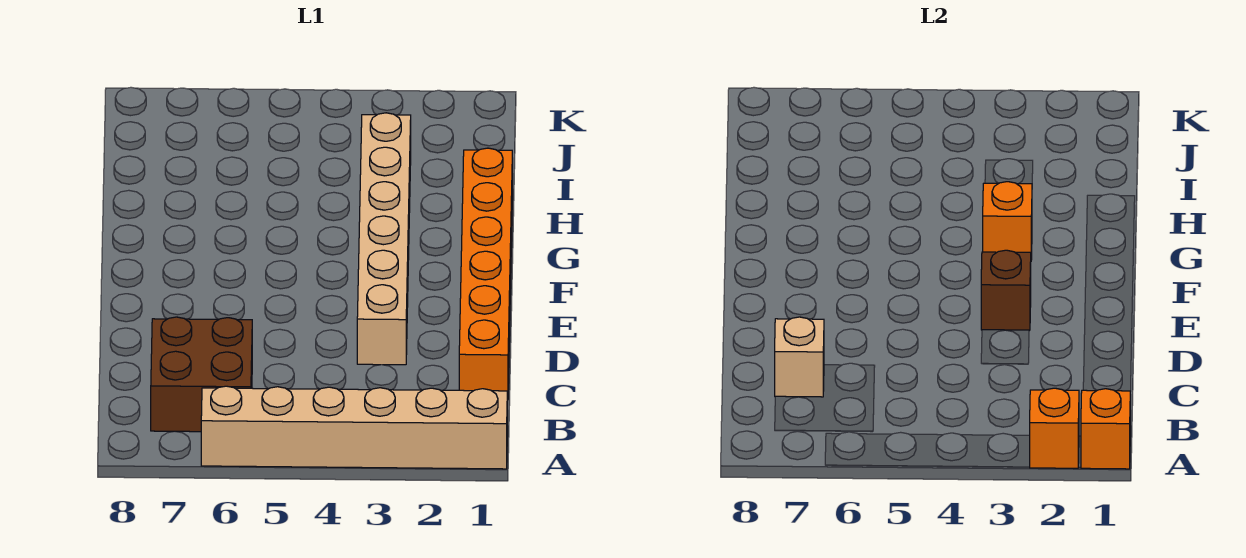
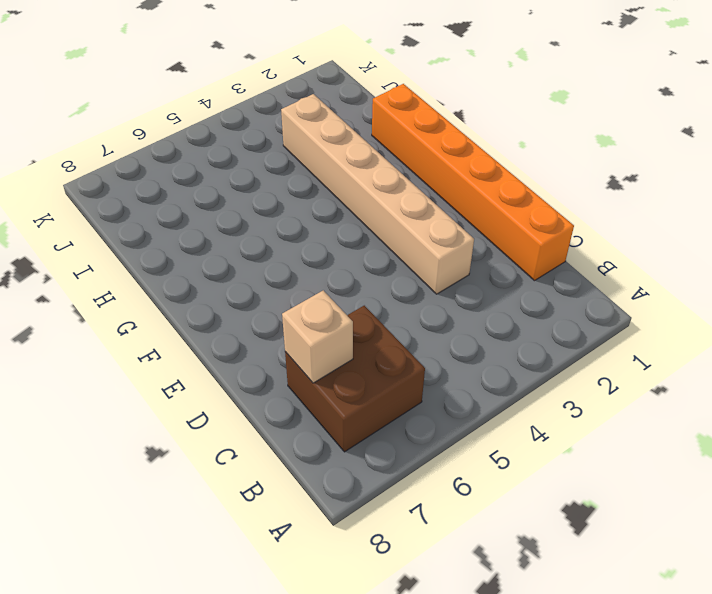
none -> tan 1x6 brick [201,386,507,469]
none -> orange 1x1 brick [1081,389,1130,469]

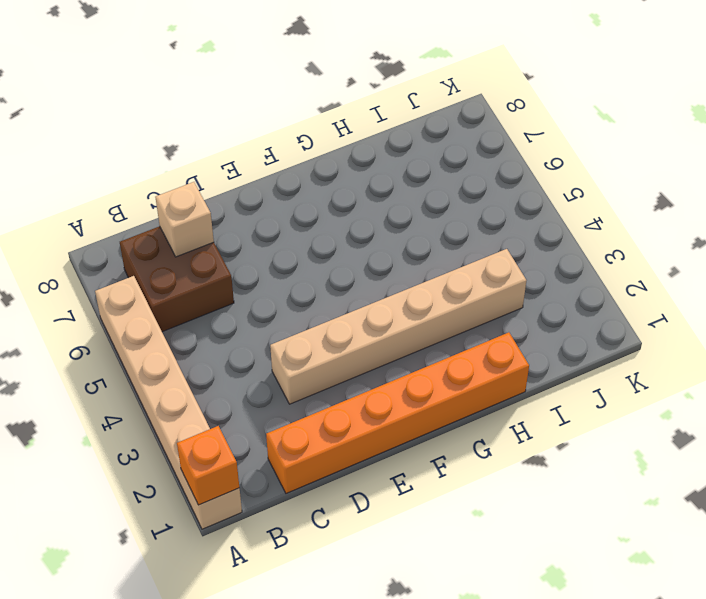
none -> orange 1x1 brick [1030,388,1079,468]
none -> brown 1x1 brick [981,250,1031,330]

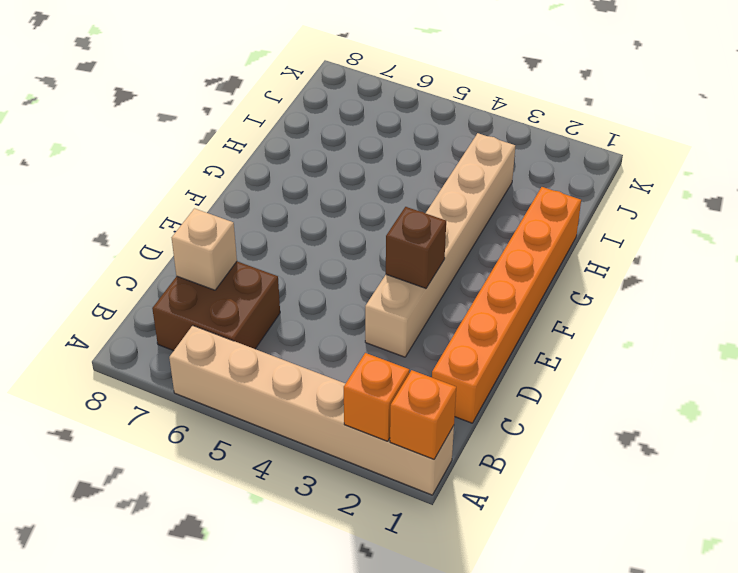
none -> orange 1x1 brick [983,182,1032,260]

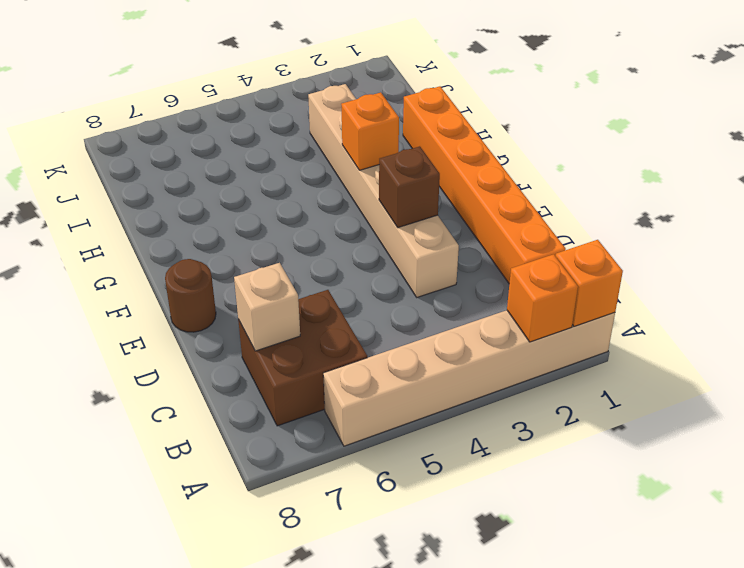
brown 1x1 round brick [165,259,216,332] -> none

